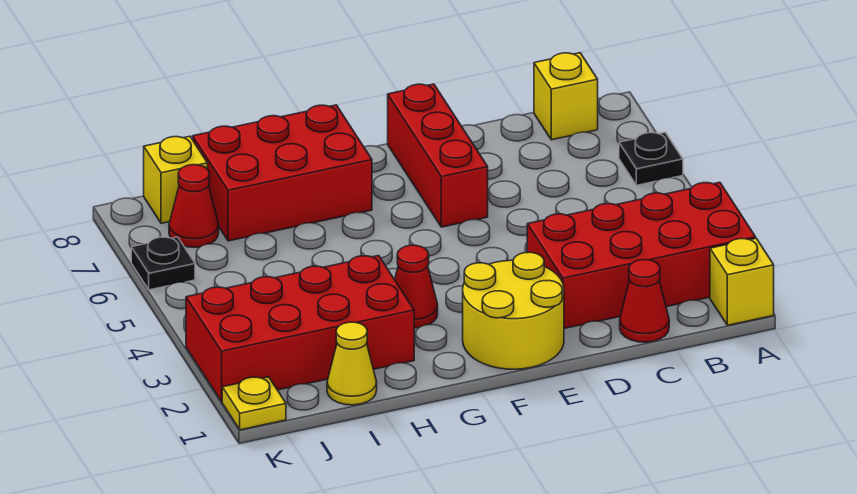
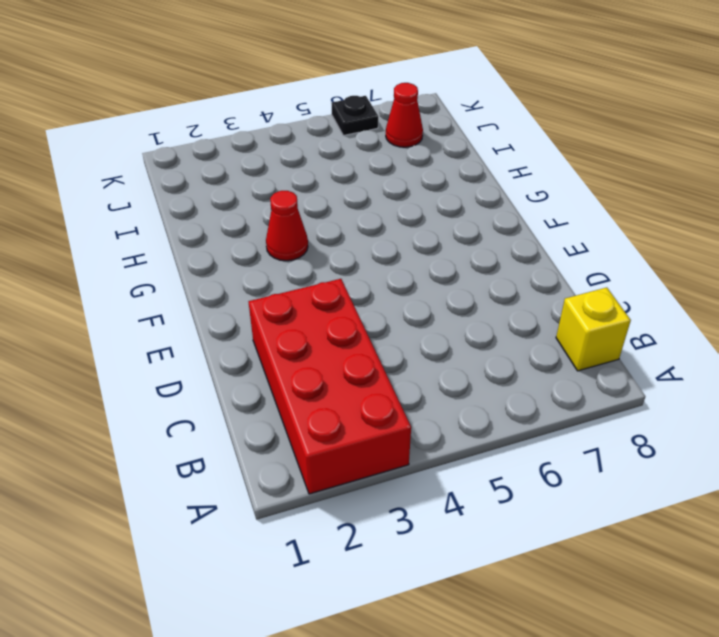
none -> yellow 1x1 brick [710,238,774,325]
none -> black 1x1 plate [619,132,683,185]
none -> red 1x1 cone [620,260,669,342]

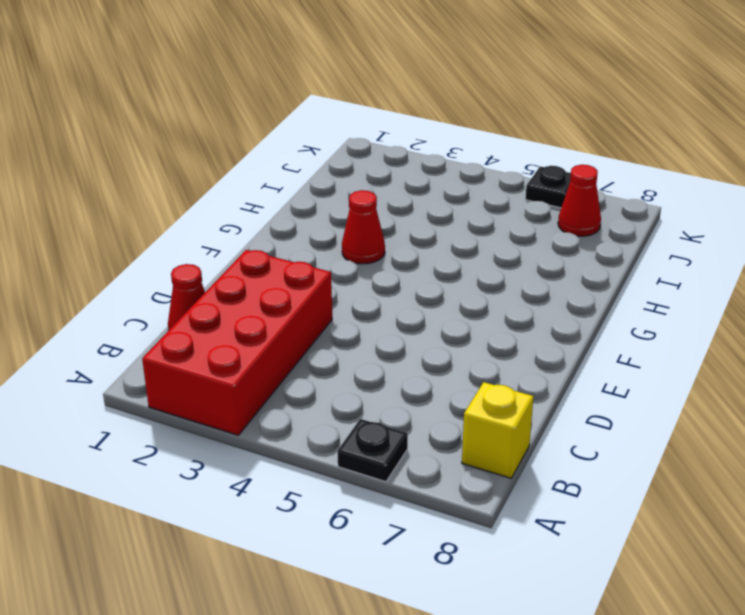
none -> yellow 1x1 brick [710,238,774,325]
none -> yellow 2x2 round brick [463,252,564,369]
none -> red 1x3 brick [388,84,488,227]

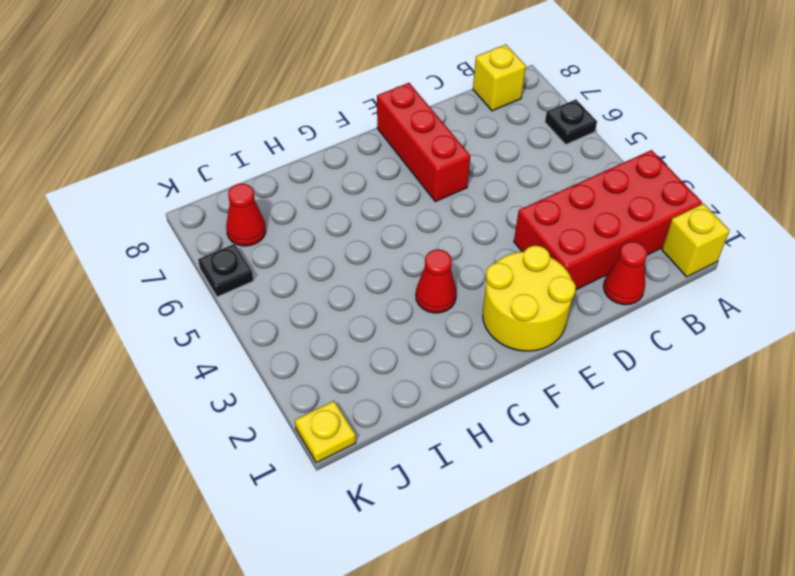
none -> red 2x3 brick [193,105,372,241]
none -> red 2x4 brick [186,256,414,402]
none -> yellow 1x1 cone [327,322,377,405]

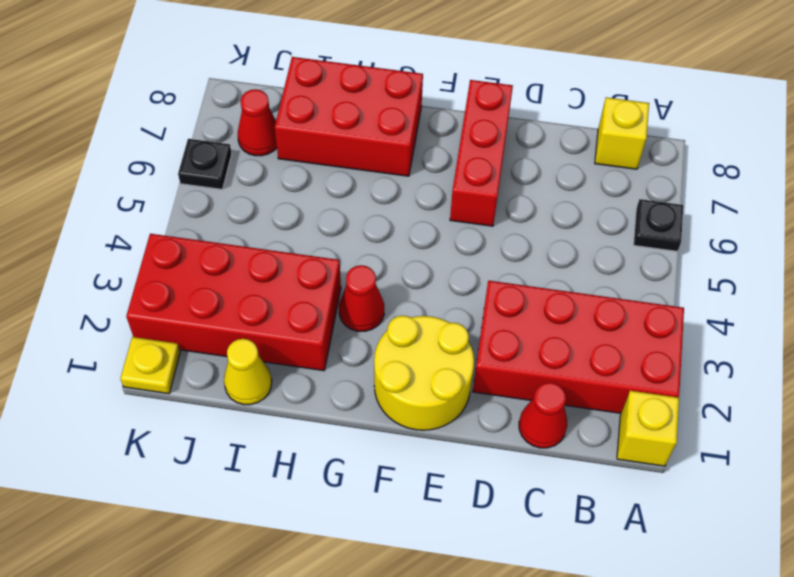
none -> yellow 1x1 brick [144,136,208,223]

